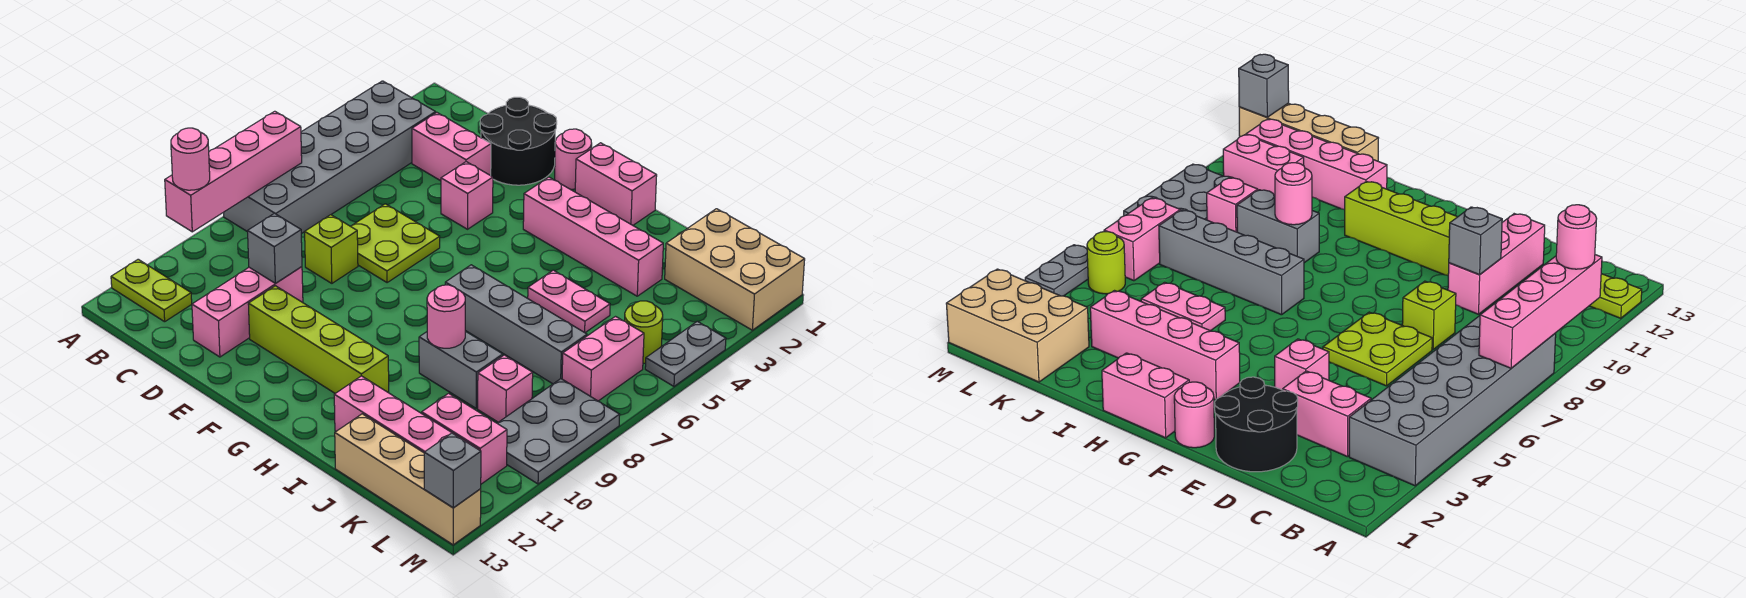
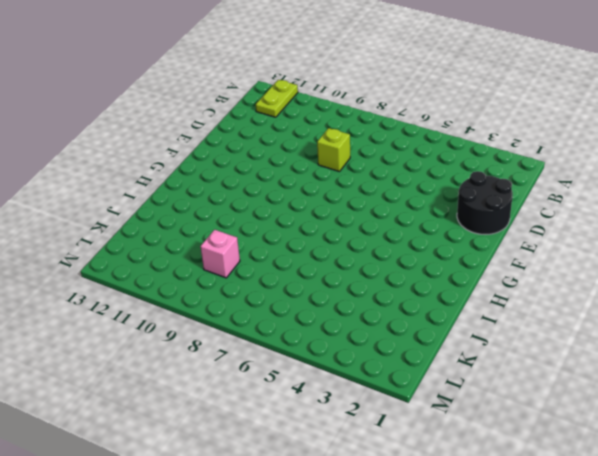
none -> grey 2x6 brick [224,81,436,234]
none -> pink 1x2 brick [412,113,491,181]
none -> lime 2x2 plate [351,204,440,283]

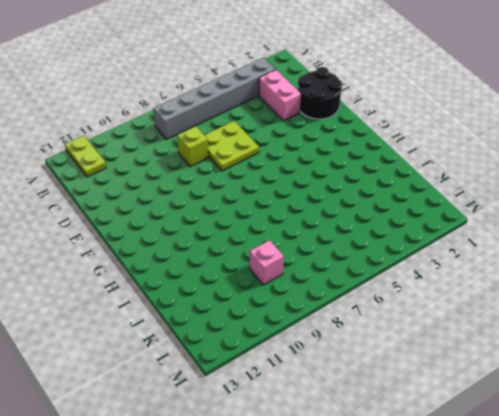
grey 1x6 brick [154,58,276,139] -> grey 2x6 brick [224,81,436,234]
none -> pink 1x3 brick [192,267,303,357]
none -> pink 1x1 brick [441,162,493,229]
none -> lime 1x4 brick [248,286,389,393]

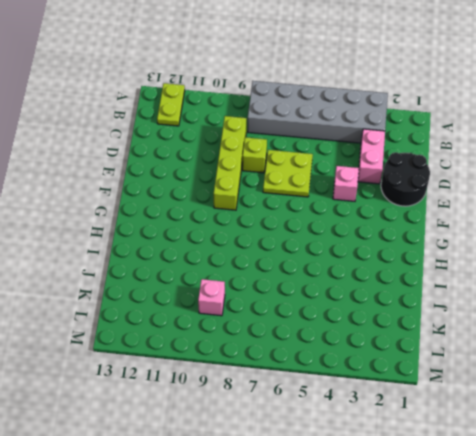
lime 1x4 brick [214,116,246,210] -> lime 1x4 brick moved to [248,286,389,393]
none -> pink 1x3 brick [192,267,303,357]
none -> pink 1x1 round brick [555,129,592,189]
none -> pink 1x2 brick [575,143,657,225]

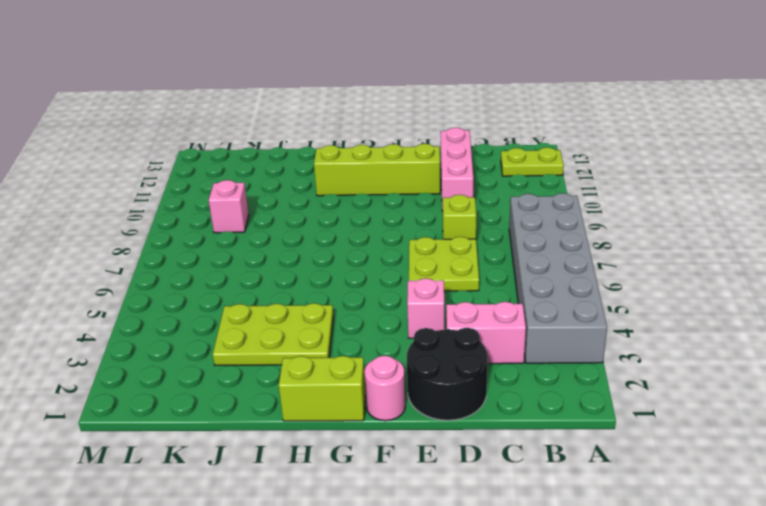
lime 1x2 brick [279,356,365,421] -> pink 1x2 brick [575,143,657,225]
lime 2x3 plate [213,303,333,365] -> pink 1x4 brick [523,177,663,296]
none -> grey 1x4 brick [445,265,587,384]
none -> pink 1x2 plate [528,270,610,333]
none -> grey 1x2 brick [419,331,503,408]

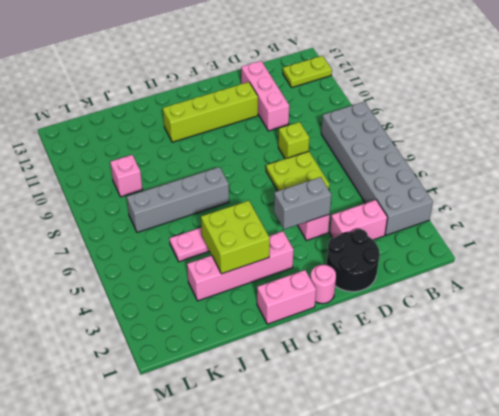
grey 1x2 brick [274,177,331,229] -> grey 1x2 brick moved to [419,331,503,408]
lime 2x2 brick [201,201,270,274] -> none
none -> pink 1x4 brick [334,376,463,453]
none -> tan 1x4 brick [335,414,481,545]
none -> tan 2x3 brick [665,209,805,330]

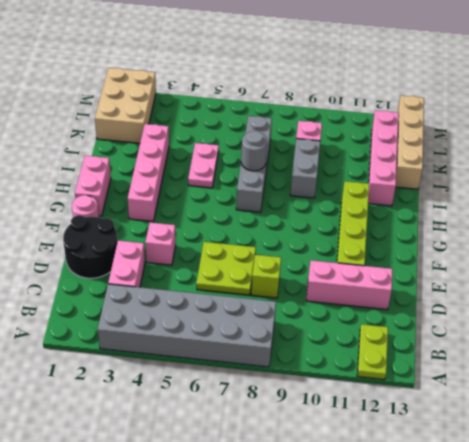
grey 1x1 round brick [241,131,267,171] -> none
none -> pink 1x2 brick [422,393,507,484]
none -> lime 1x1 round brick [624,301,663,363]
none -> pink 1x2 brick [562,317,644,401]

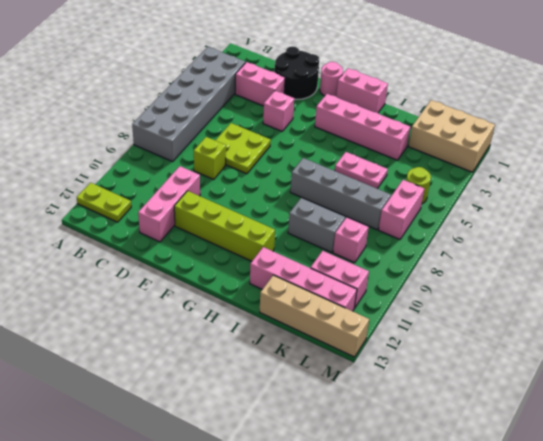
none -> grey 2x3 plate [497,379,620,484]
none -> grey 1x2 plate [645,321,726,386]
none -> pink 1x4 brick [165,111,302,232]

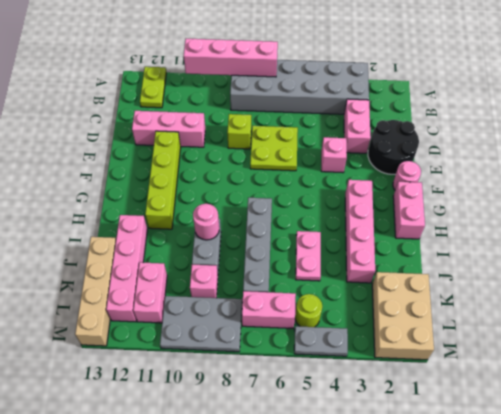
none -> grey 1x1 brick [248,213,302,283]
none -> grey 1x1 brick [424,433,481,508]
none -> pink 1x1 round brick [171,128,210,190]

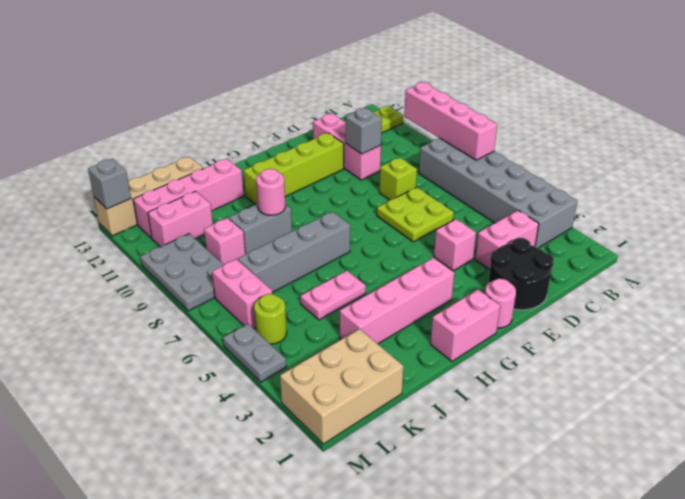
none -> pink 1x1 round brick [171,128,210,190]

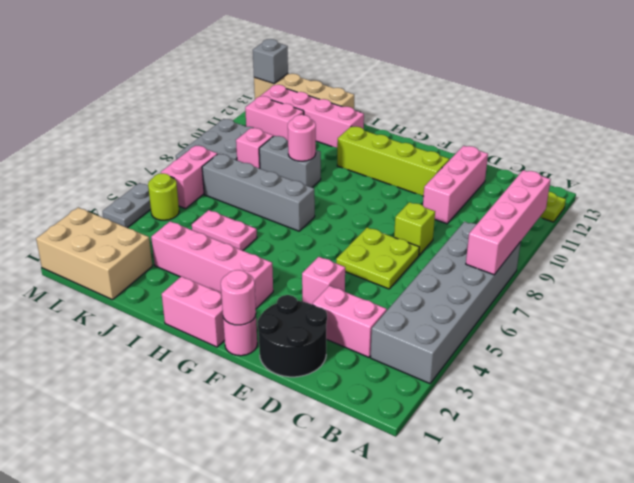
pink 1x1 round brick [221,270,256,325] -> pink 1x1 round brick moved to [171,128,210,190]
none -> grey 1x1 brick [248,213,302,283]

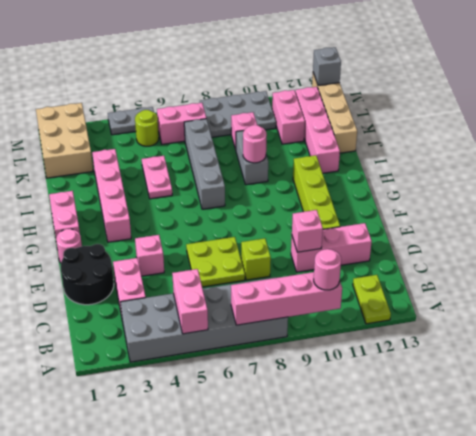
pink 1x2 brick [172,269,208,334] -> none
pink 1x1 brick [292,210,323,252] -> grey 1x1 brick [248,213,302,283]

